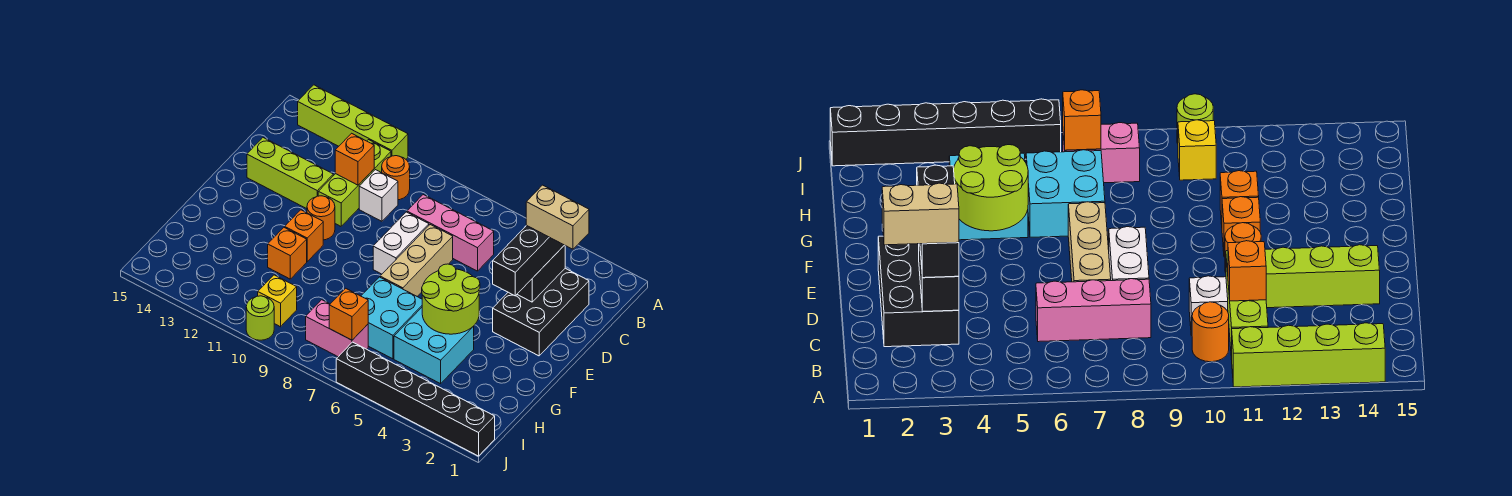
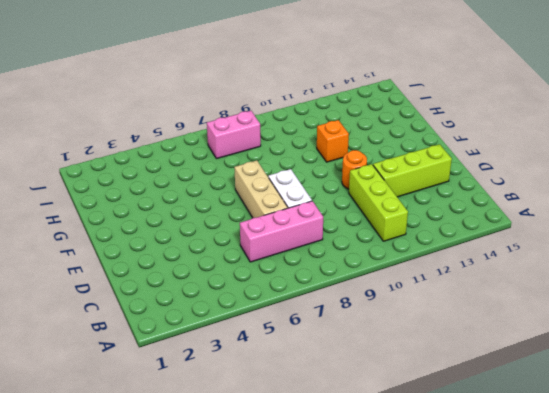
none -> lime 1x4 brick [298,85,408,159]
none -> orange 1x1 round brick [382,156,410,200]
none -> black 2x3 brick [493,268,589,356]

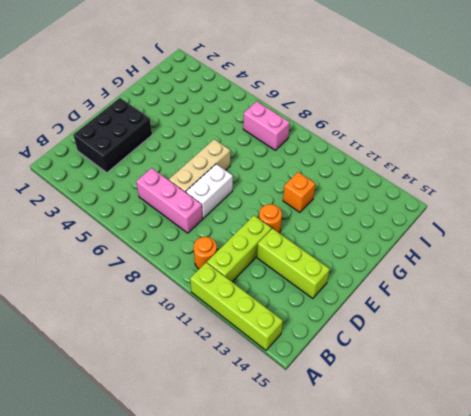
none -> white 1x1 brick [359,170,398,221]
none -> orange 1x1 brick [285,210,323,261]
none -> cyan 2x2 brick [394,308,474,384]

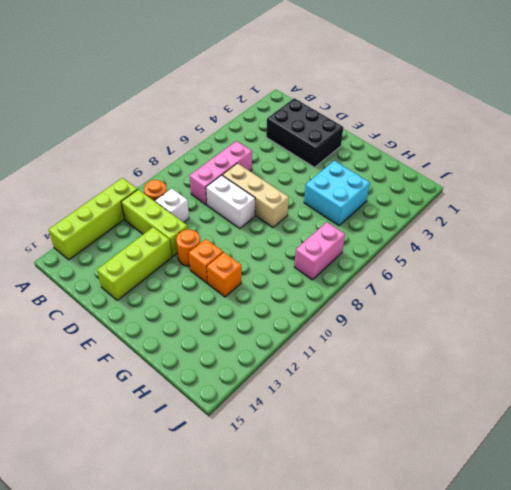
none -> cyan 2x2 brick [361,277,422,359]
none -> yellow 1x1 brick [258,275,297,327]
none -> black 1x6 brick [336,342,495,456]

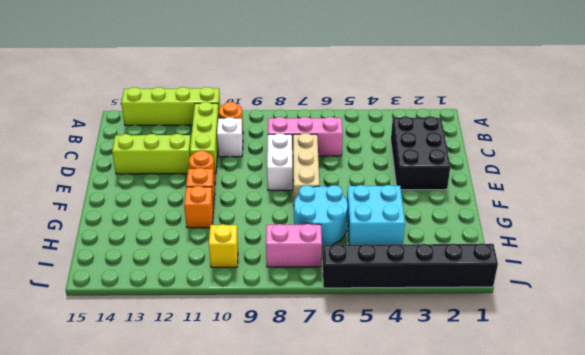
cyan 2x2 round brick [294,185,348,246] -> cyan 2x2 brick [361,277,422,359]
none -> lime 1x1 round brick [246,296,274,340]
none -> black 1x2 brick [517,245,565,302]
none -> orange 1x1 brick [335,133,374,185]

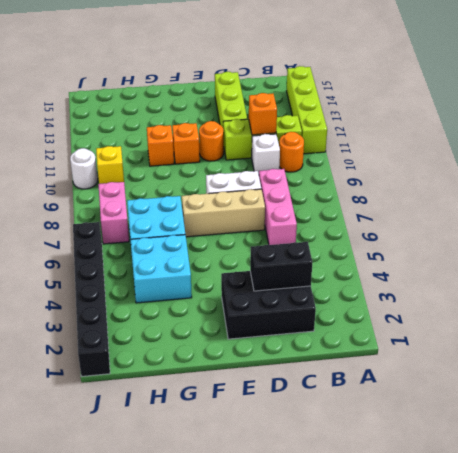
white 1x1 round brick [70,148,98,189] -> lime 1x1 round brick [246,296,274,340]
none -> lime 2x2 round brick [422,264,480,334]
none -> orange 1x1 brick [329,288,368,340]
none -> black 1x3 brick [493,225,564,296]

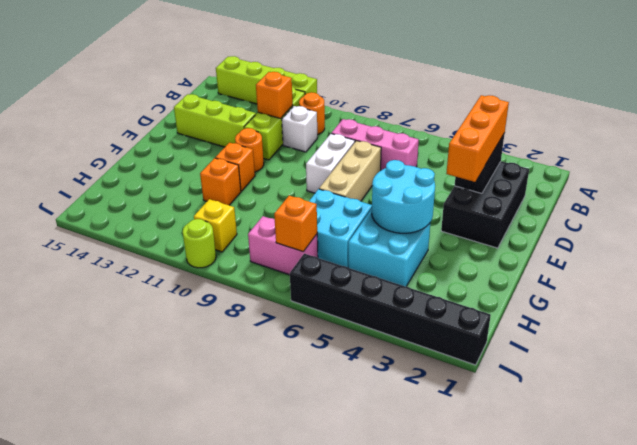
orange 1x3 brick [446,95,509,182] -> black 1x3 brick [493,225,564,296]
cyan 2x2 round brick [372,160,435,233] -> lime 2x2 round brick [422,264,480,334]
none -> tan 1x2 brick [526,185,589,249]

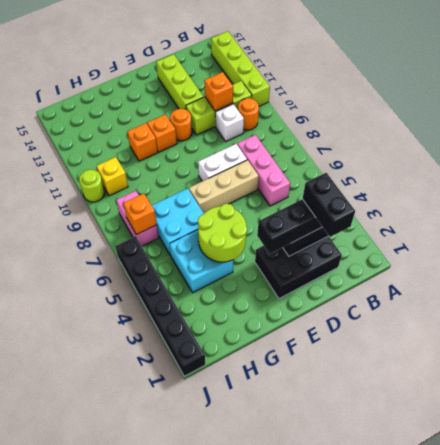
black 1x2 brick [303,173,355,237] -> tan 1x2 brick [526,185,589,249]

